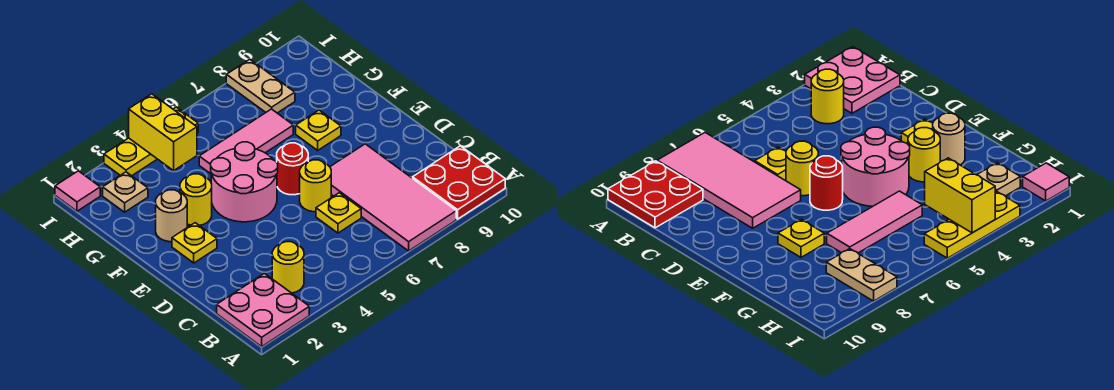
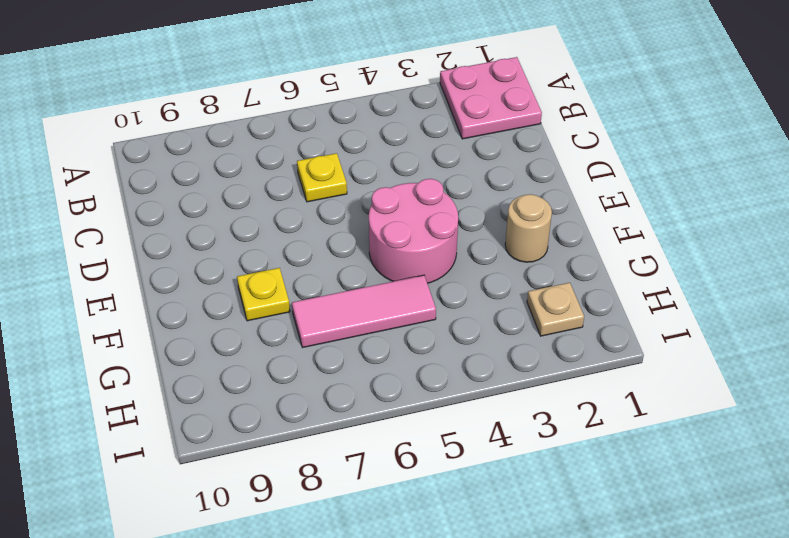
none -> pink 2x4 tile [330,144,456,251]
none -> red 2x2 plate [413,146,505,219]
none -> yellow 1x1 round brick [272,242,304,293]

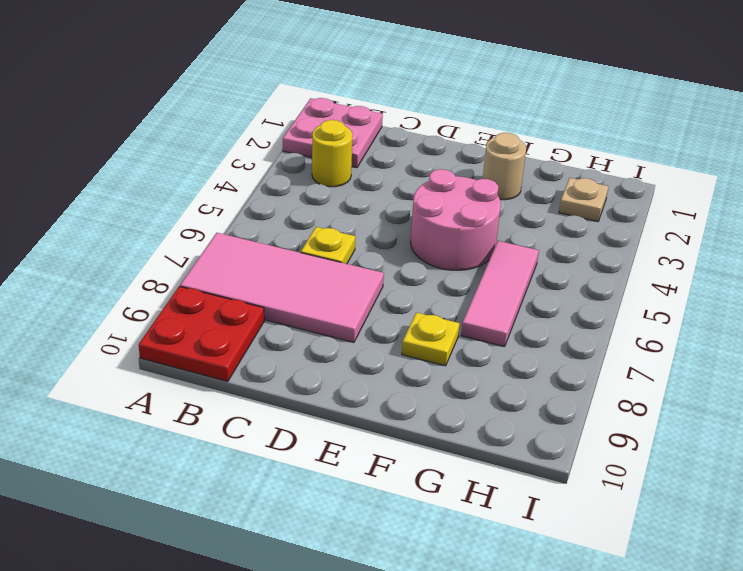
none -> yellow 1x1 round brick [300,160,331,212]
none -> yellow 1x1 plate [172,223,217,263]
none -> red 1x1 round brick [277,143,308,195]

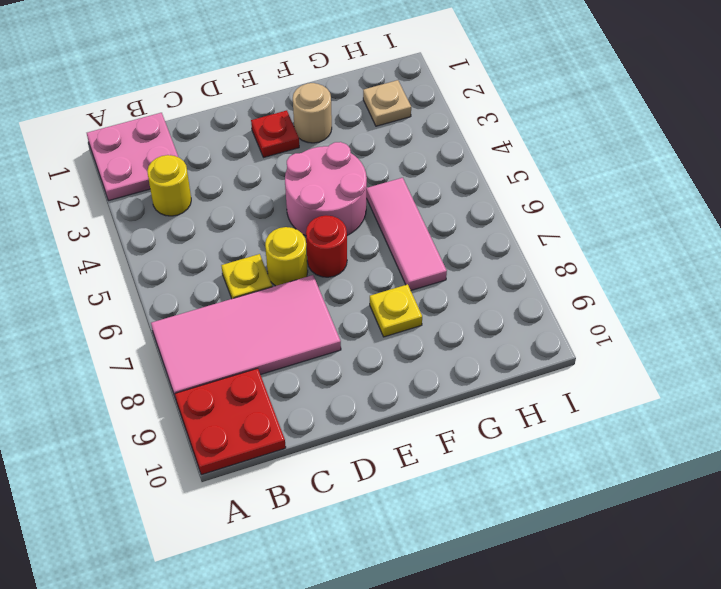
red 1x1 plate [251,110,299,157] -> yellow 1x1 plate [172,223,217,263]
none -> yellow 1x1 round brick [180,174,212,225]
none -> tan 1x2 plate [226,59,295,113]
none -> pink 1x1 tile [55,171,100,211]

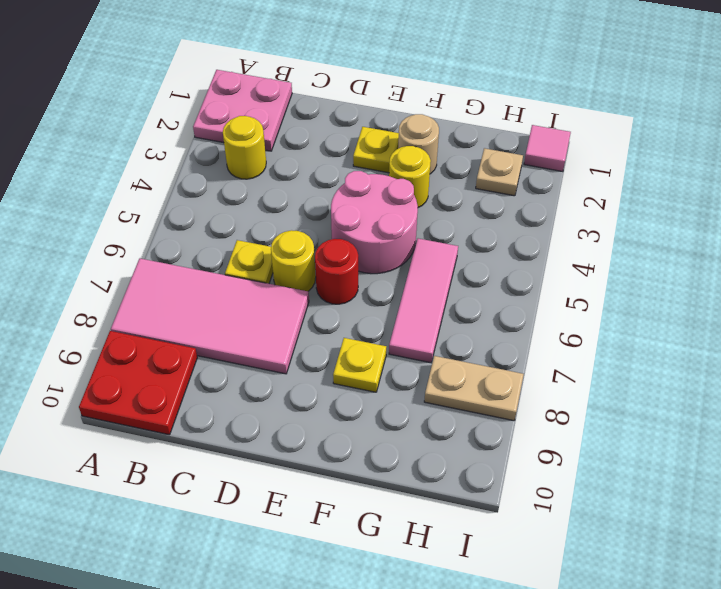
none -> yellow 1x3 plate [104,107,198,176]
none -> yellow 1x2 brick [129,94,197,171]

